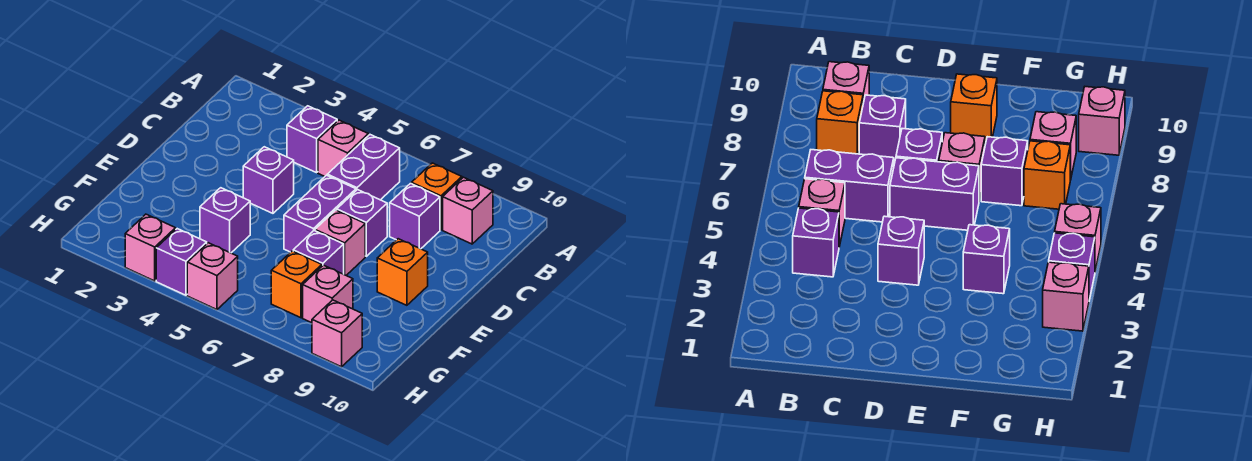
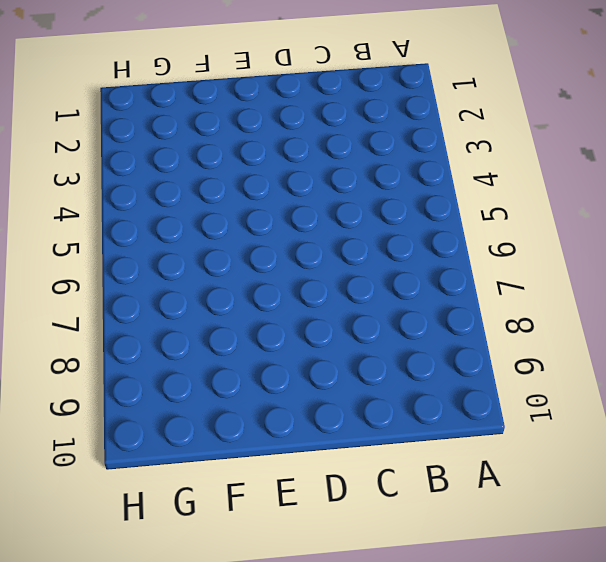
none -> purple 1x1 brick [287,106,337,173]
none -> pink 1x1 brick [318,120,368,176]
none -> purple 1x2 brick [327,135,400,200]

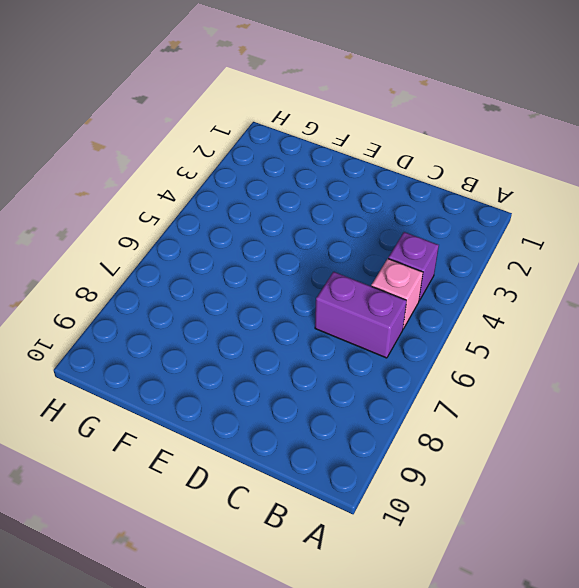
none -> orange 1x1 brick [411,163,462,230]
none -> pink 1x1 brick [443,177,493,244]
none -> purple 1x1 brick [390,184,440,249]

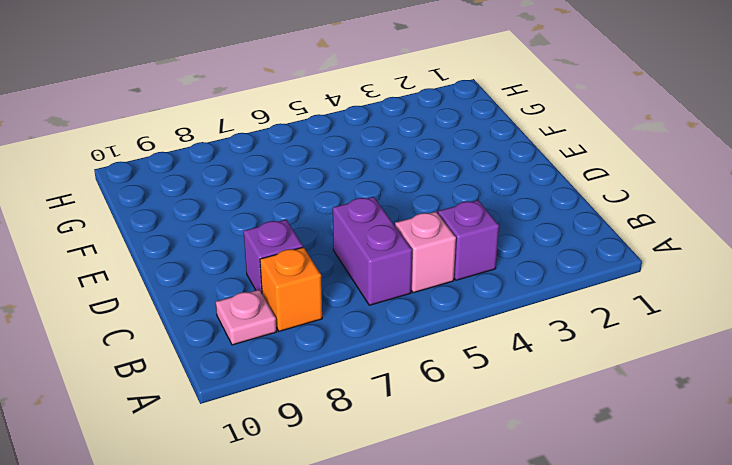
pink 1x1 plate [216,290,277,345] -> pink 1x1 brick [443,177,493,244]
none -> purple 1x1 brick [243,147,294,213]
none -> purple 1x2 brick [284,175,356,252]
none -> purple 1x1 brick [337,190,387,256]

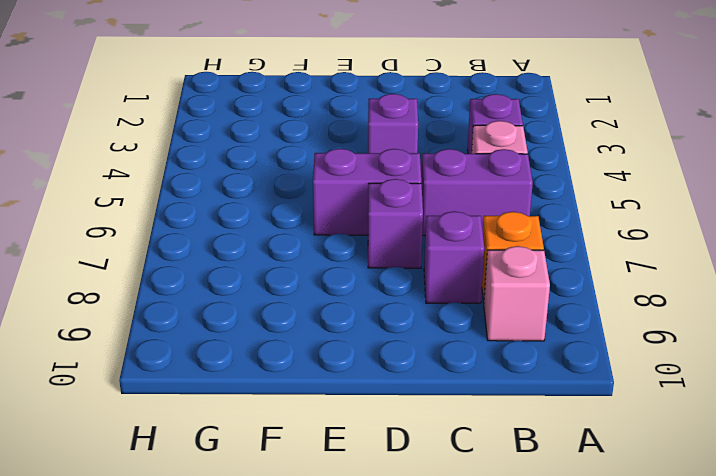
none -> pink 1x1 brick [315,210,365,275]
none -> orange 1x1 brick [377,239,428,305]
none -> purple 1x1 brick [200,188,250,253]

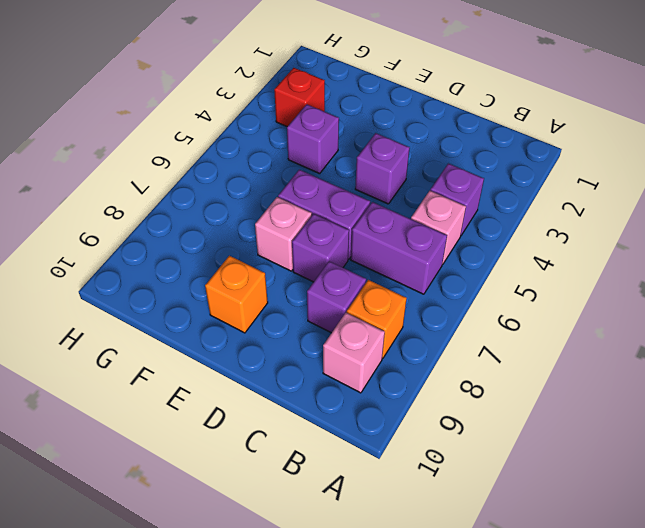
red 1x1 brick [274,68,325,127] -> none
none -> purple 1x1 brick [293,231,344,274]
none -> orange 1x1 brick [271,251,322,318]
none -> pink 1x1 brick [303,265,353,323]

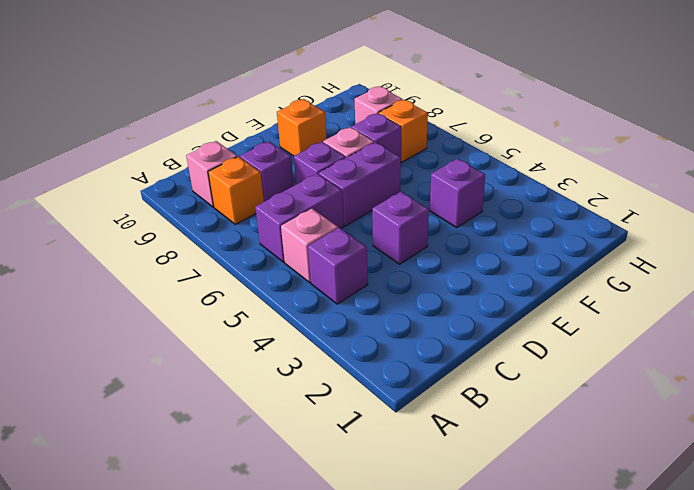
none -> pink 1x1 brick [125,214,176,281]
none -> purple 1x1 brick [156,229,207,295]
none -> pink 1x1 brick [187,243,238,310]

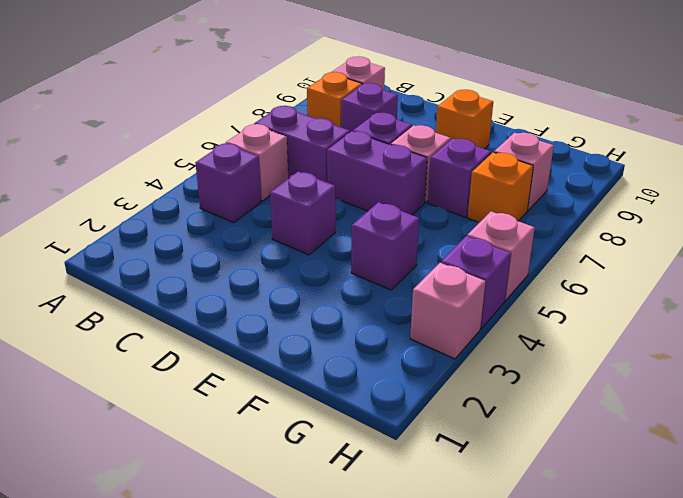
none -> pink 1x1 brick [312,300,362,367]

